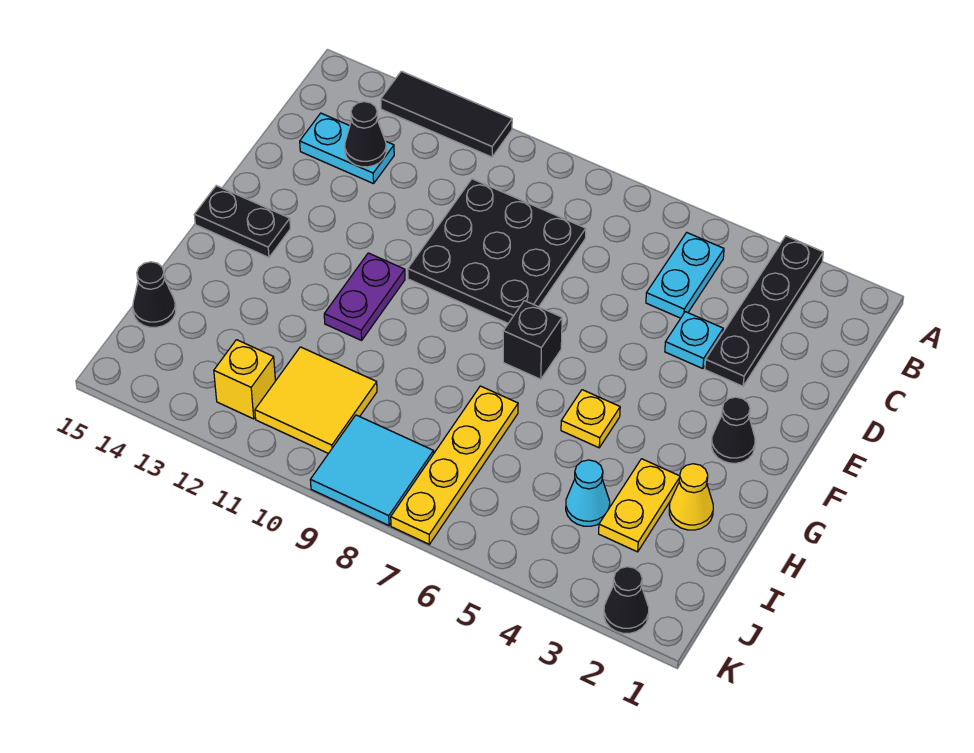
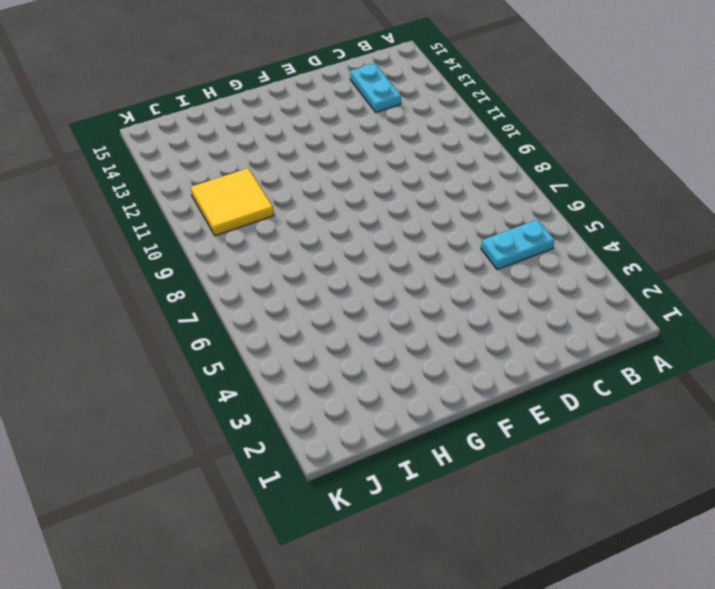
none -> black 1x4 plate [705,236,823,386]
none -> black 1x3 tile [381,71,512,157]
none -> black 3x3 plate [408,179,586,323]

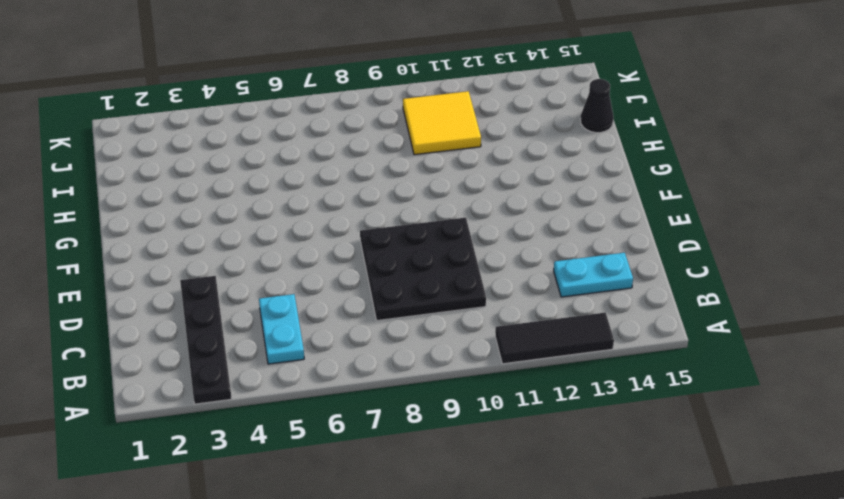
none -> cyan 1x1 plate [665,312,723,369]
none -> black 1x1 cone [712,397,755,463]
none -> black 1x1 brick [503,301,562,379]

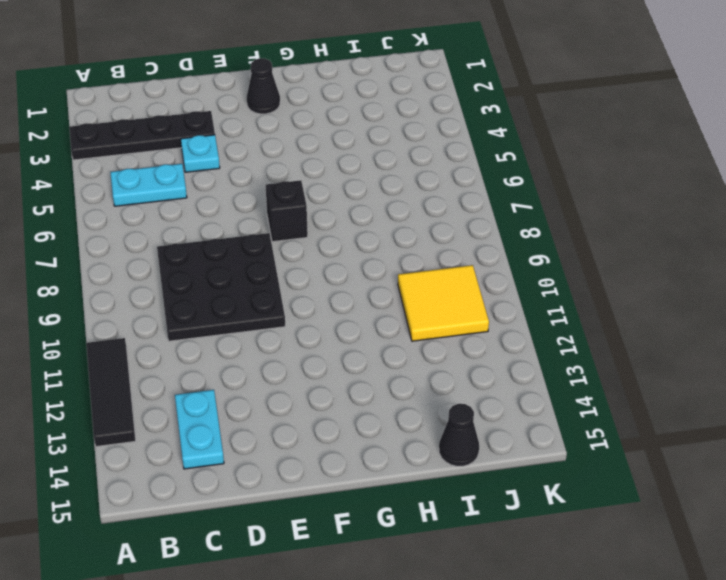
none -> purple 1x2 plate [324,253,405,340]
none -> black 1x2 plate [194,186,290,257]
none -> yellow 1x1 plate [561,390,620,448]

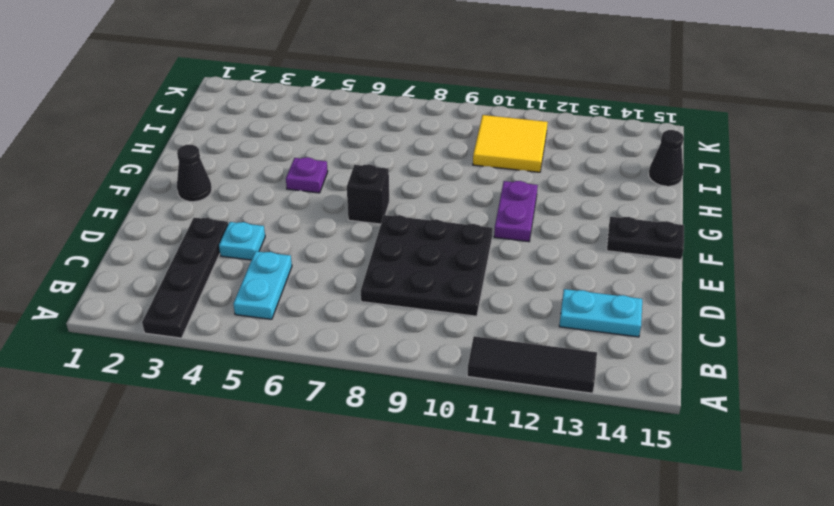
purple 1x1 plate [286,157,328,193] -> yellow 1x1 plate [561,390,620,448]
none -> yellow 1x1 cone [669,464,713,530]
none -> yellow 1x2 plate [599,459,680,552]
none -> yellow 1x4 plate [391,386,518,544]

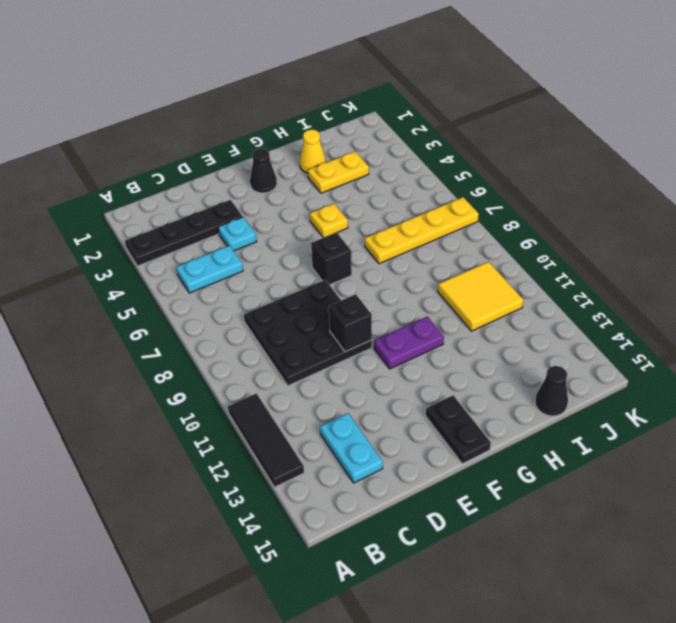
black 1x1 brick [329,294,372,352] -> none
none -> cyan 1x1 cone [566,460,610,526]
none -> cyan 2x2 tile [310,415,434,525]
none -> yellow 1x1 brick [214,340,275,419]

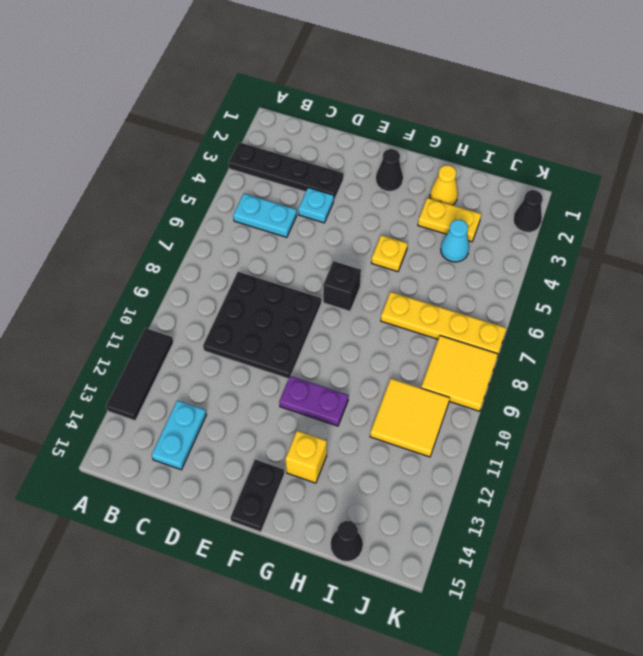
yellow 1x1 brick [286,431,327,483] -> yellow 1x1 brick moved to [214,340,275,419]
yellow 2x2 tile [421,336,498,411] -> cyan 2x2 tile [310,415,434,525]
none -> black 1x1 cone [345,102,386,167]

